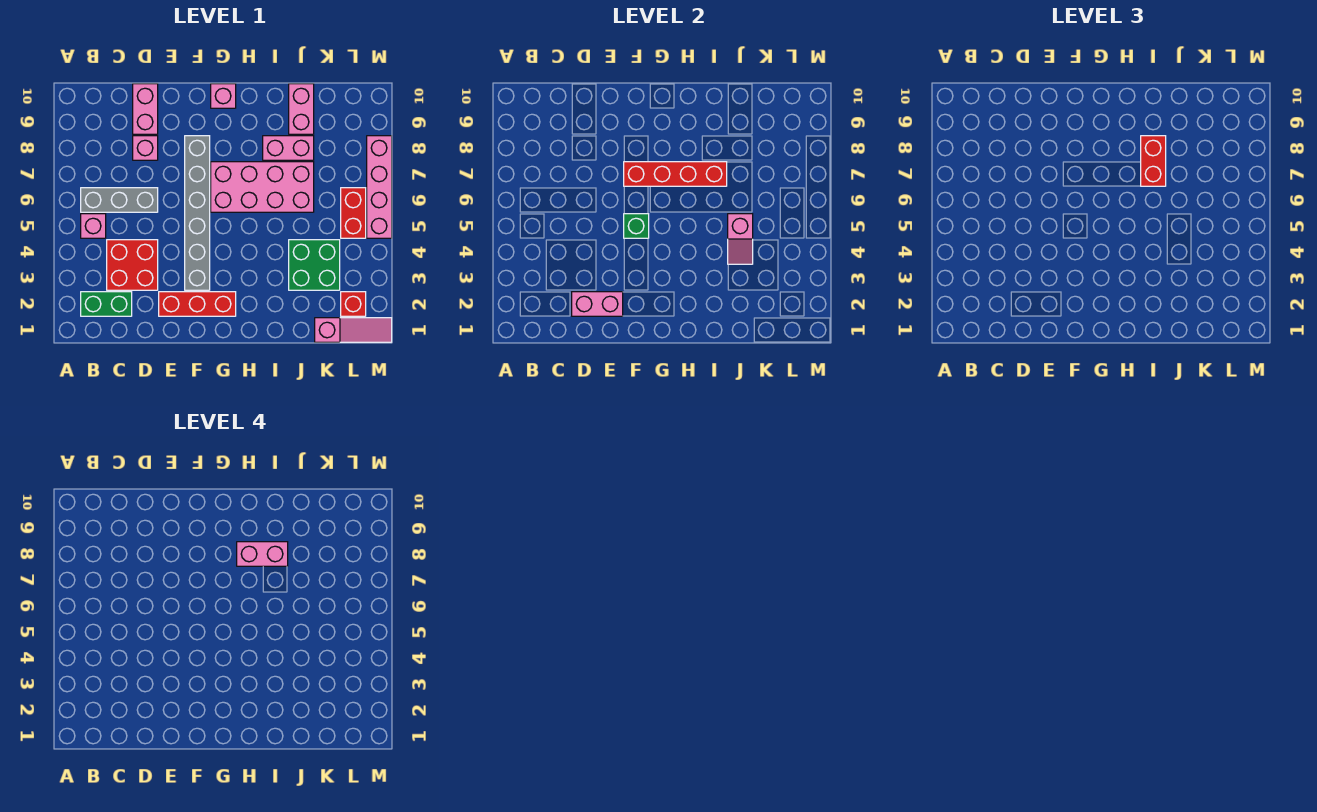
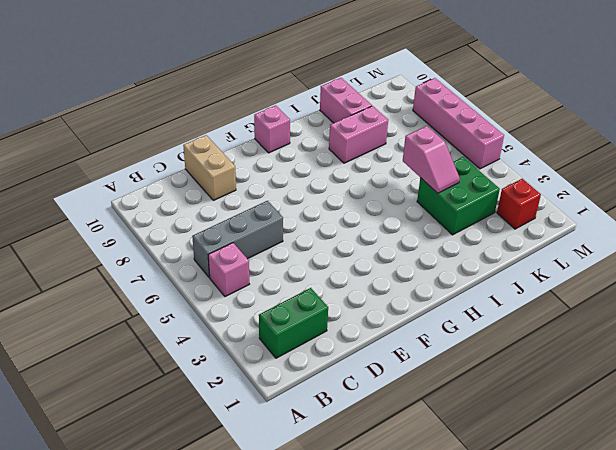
tan 1x2 brick [183,135,236,200] -> pink 1x2 brick [133,84,158,134]
none -> red 2x2 brick [107,240,158,290]
none -> pink 1x1 brick [133,136,158,160]
none -> red 1x3 brick [159,292,236,316]

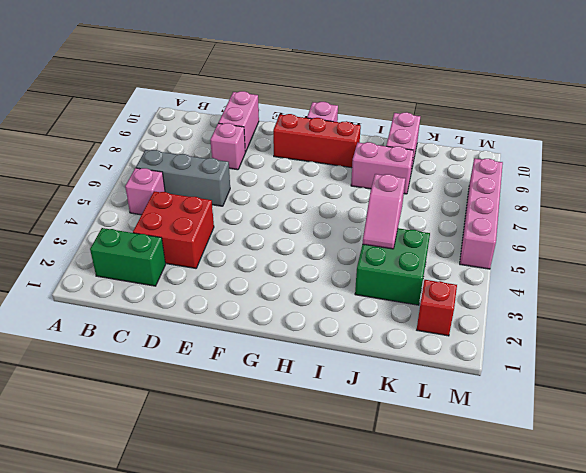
red 1x3 brick [273,114,361,168] -> red 1x3 brick moved to [159,292,236,316]
none -> grey 1x6 brick [185,136,210,290]
none -> pink 2x4 brick [211,162,314,212]
none -> pink 1x3 slope [315,318,392,342]

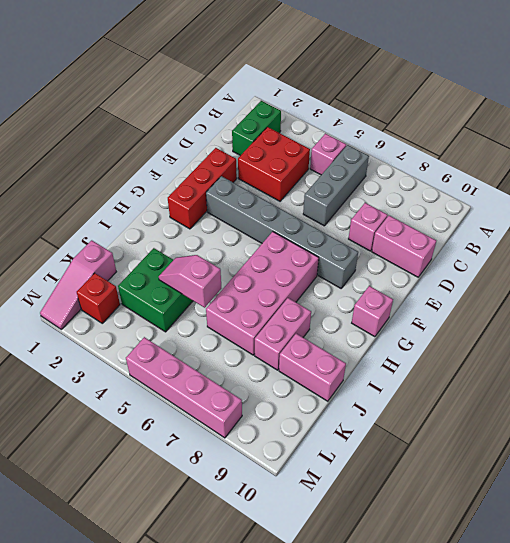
none -> red 1x2 brick [341,188,366,238]
none -> pink 1x2 brick [572,292,623,316]
none -> green 1x1 brick [624,214,649,238]

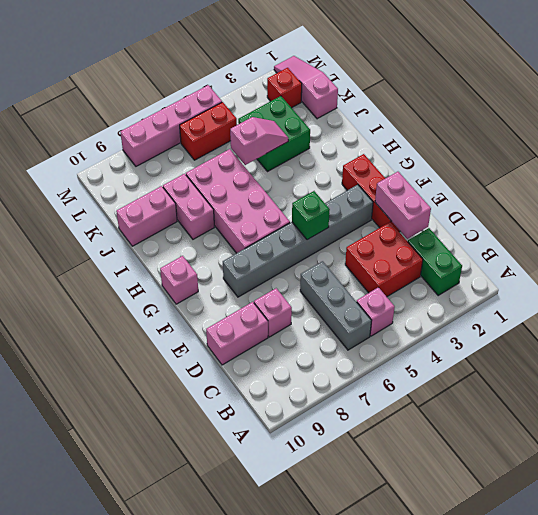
none -> red 1x4 brick [624,162,727,186]
none -> red 1x2 brick [1141,136,1166,186]
none -> pink 1x2 brick [237,542,288,566]

